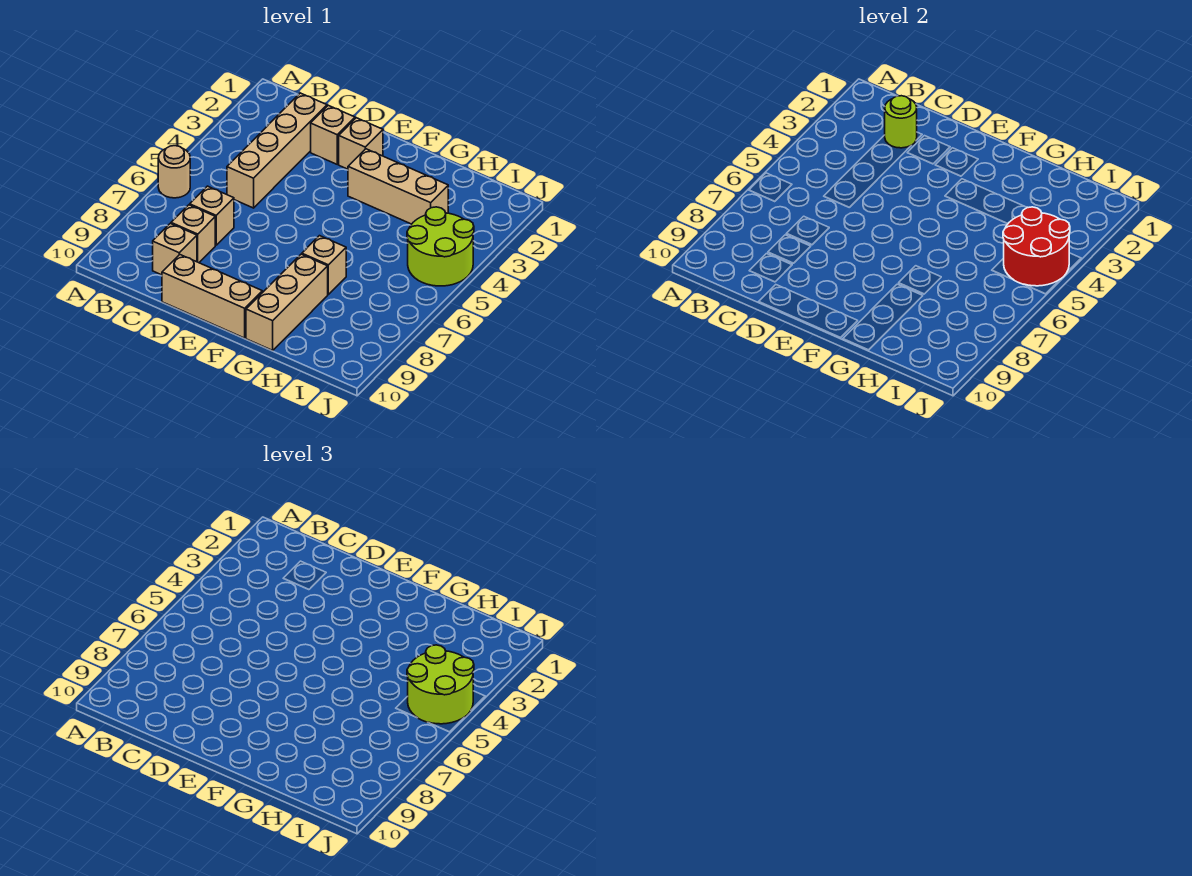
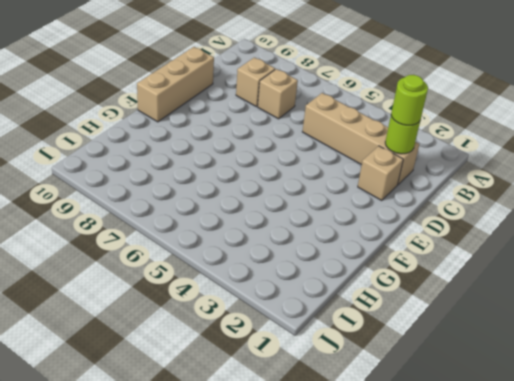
lime 1x1 round brick [391,75,428,125] -> none
none -> tan 1x1 round brick [158,146,190,198]
none -> tan 1x1 brick [153,223,197,275]
none -> tan 1x1 brick [339,118,383,169]

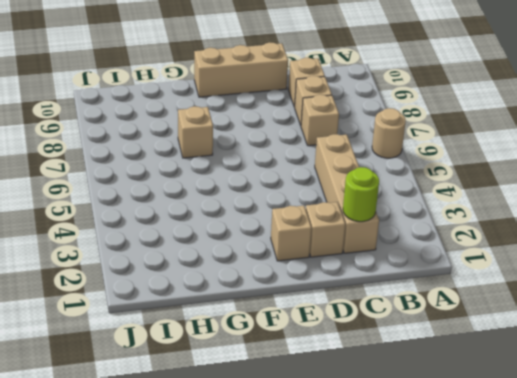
none -> tan 1x3 brick [348,149,448,224]
none -> tan 1x3 brick [246,254,328,350]
none -> lime 2x2 round brick [407,207,474,286]

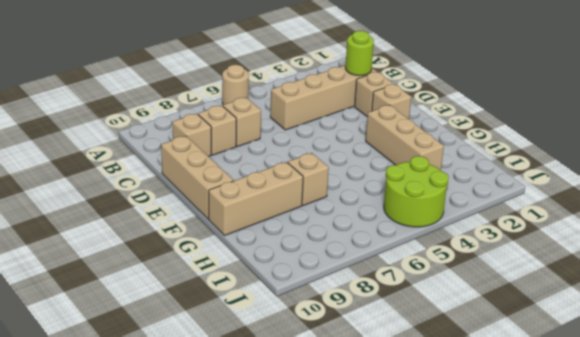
none -> red 2x2 round brick [1003,207,1070,286]
none -> lime 2x2 round brick [407,645,474,724]

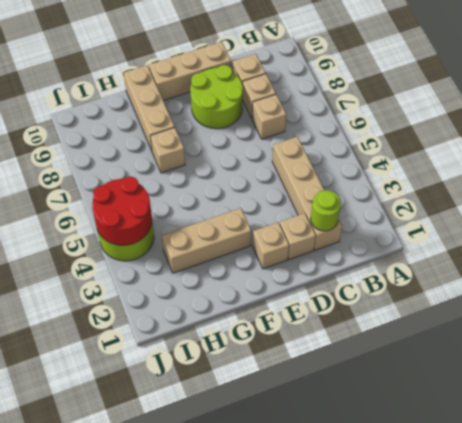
lime 2x2 round brick [190,65,243,129] -> lime 2x2 round brick moved to [407,645,474,724]
none -> tan 1x1 round brick [158,146,190,198]

